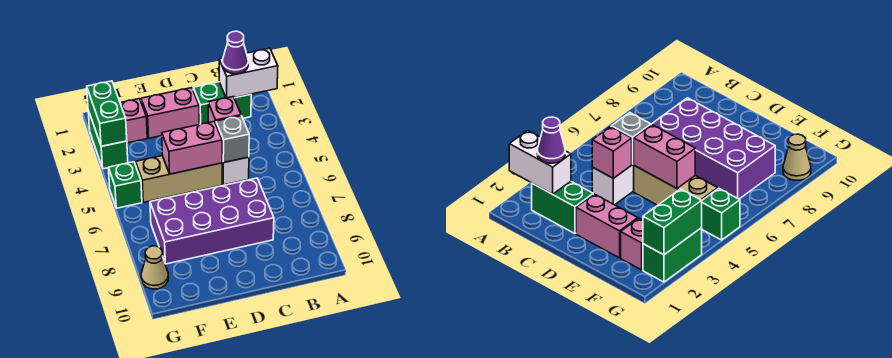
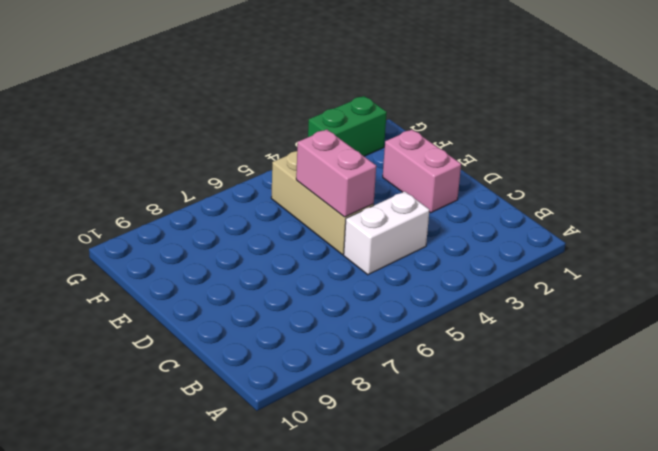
none -> green 1x2 brick [193,82,251,125]
none -> purple 2x4 brick [150,178,274,264]
none -> pink 1x1 brick [120,99,147,143]

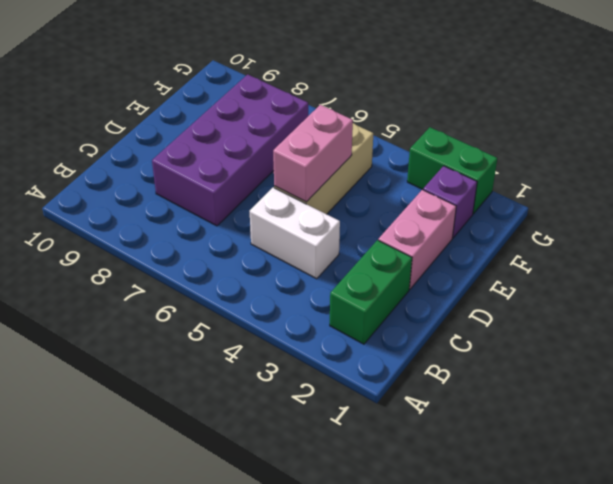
purple 1x1 brick [423,166,477,238] -> pink 1x1 brick [120,99,147,143]
none -> green 1x1 brick [108,162,142,208]
none -> tan 1x1 cone [141,246,169,289]
none -> white 1x2 brick [219,48,278,98]

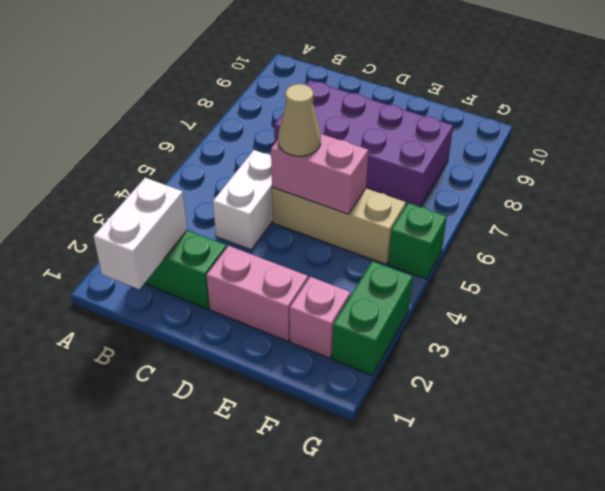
white 1x2 brick [93,178,187,289] -> white 1x2 brick turned to [219,48,278,98]
tan 1x1 cone [278,84,321,156] -> tan 1x1 cone moved to [141,246,169,289]
none -> pink 1x1 brick [208,97,241,123]
none -> grey 1x1 brick [216,116,249,163]
none -> green 1x2 brick [87,81,127,146]

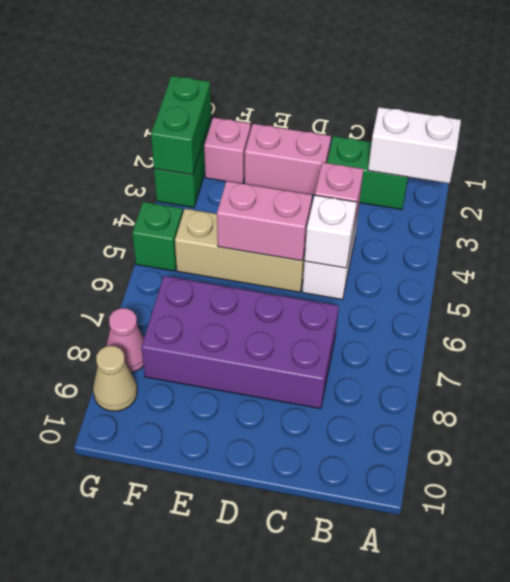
white 1x1 brick [305,195,357,268] -> grey 1x1 brick [216,116,249,163]
pink 1x1 cone [106,308,144,373] -> none
none -> purple 1x1 cone [222,31,248,74]

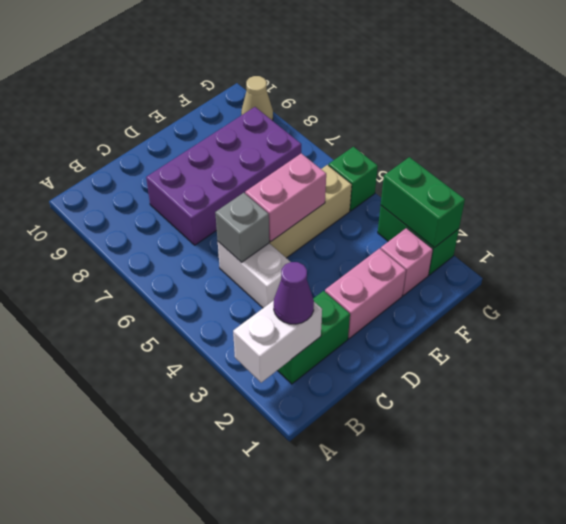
none -> pink 1x1 brick [208,97,241,123]

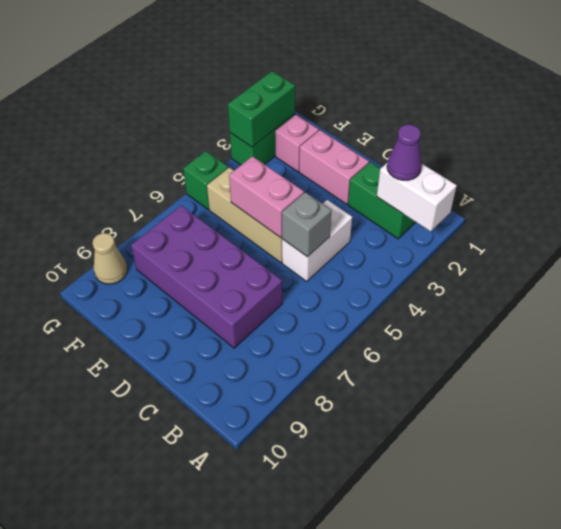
none -> pink 1x1 brick [208,97,241,123]

